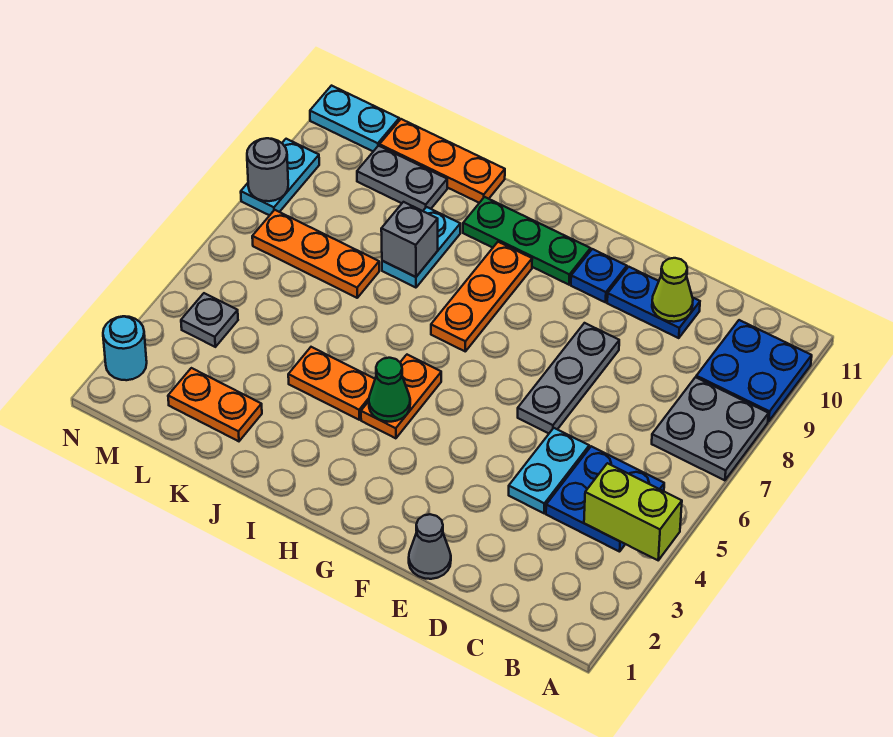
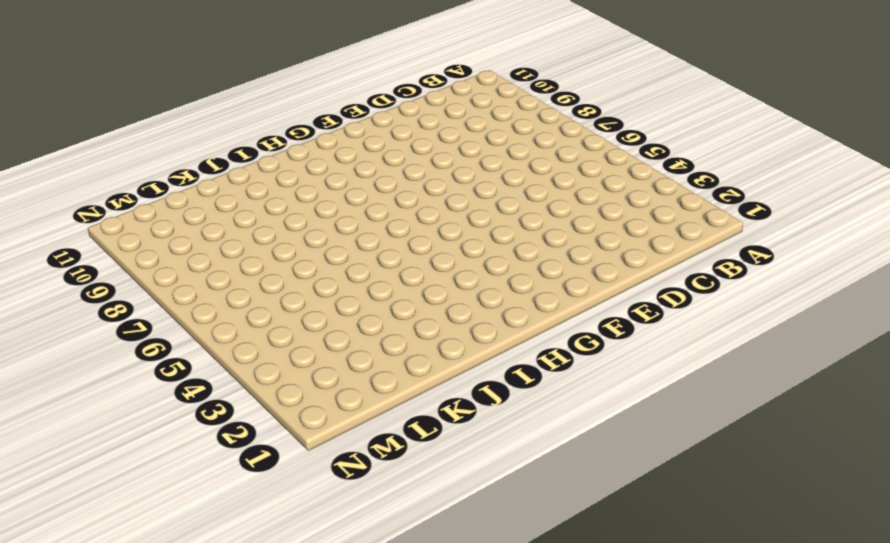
none -> grey 2x2 plate [652,377,769,480]
none -> blue 2x2 plate [696,320,812,421]
none -> blue 2x2 plate [546,446,664,552]

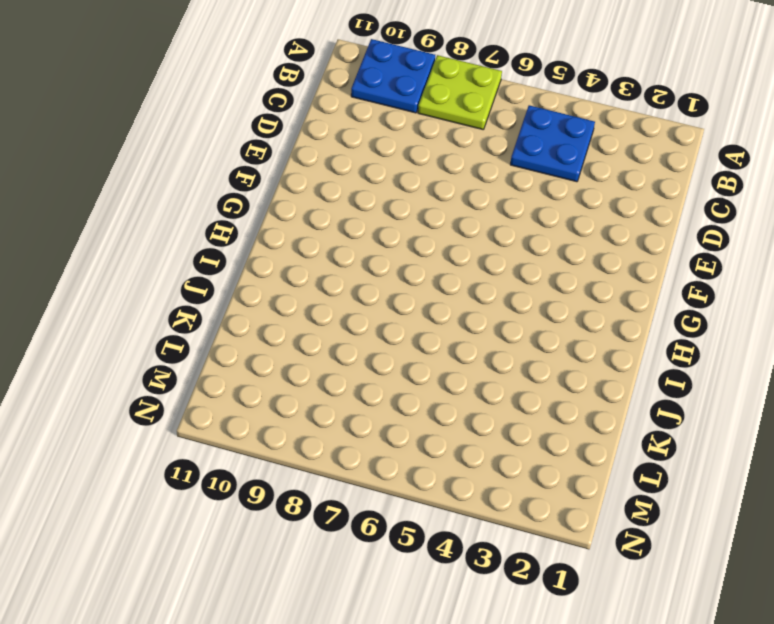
lime 2x2 plate [418,55,502,130] -> grey 2x2 plate [652,377,769,480]
none -> cyan 1x2 plate [509,428,589,513]
none -> blue 1x2 plate [607,267,700,338]
none -> grey 1x1 cone [409,514,451,579]

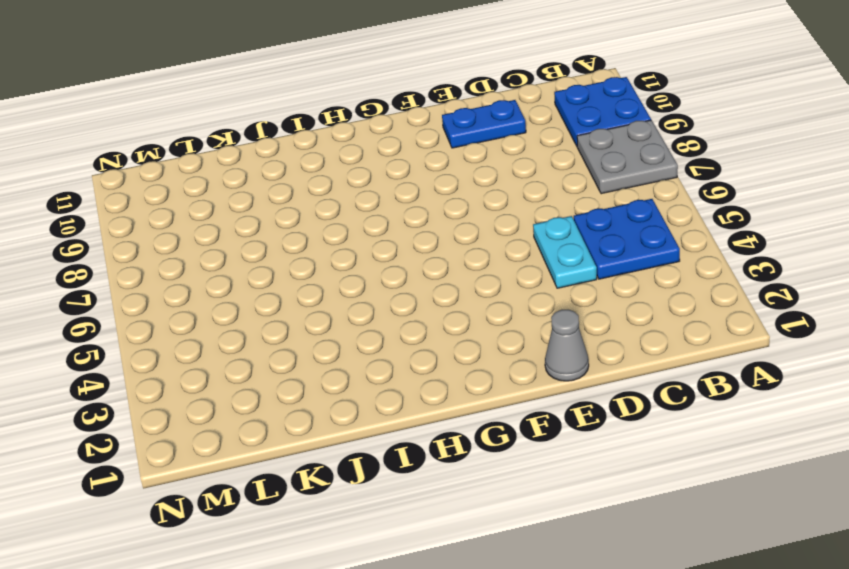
none -> grey 1x3 plate [518,323,619,433]
none -> blue 1x1 plate [571,249,627,302]
none -> green 1x3 plate [463,197,591,285]

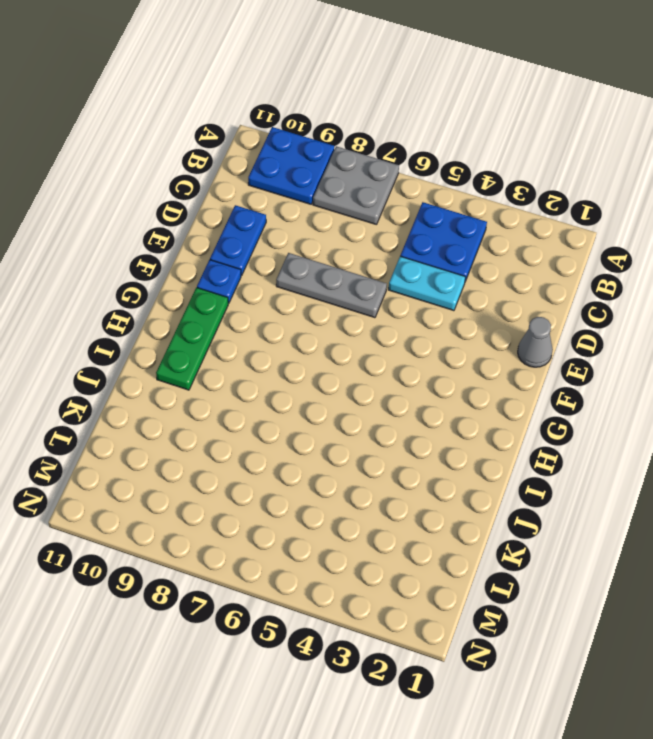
none -> orange 1x2 plate [361,355,441,438]
none -> orange 1x3 plate [431,242,532,351]
none -> orange 1x2 plate [288,347,375,420]

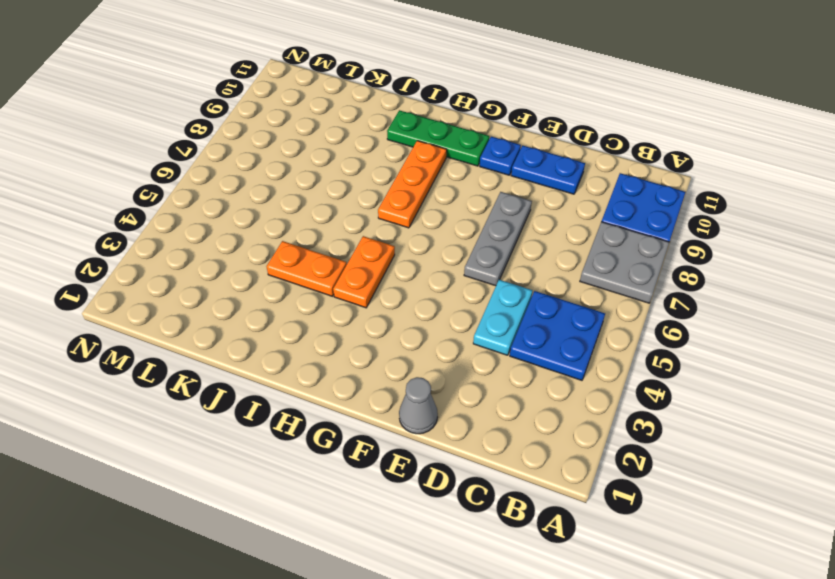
none -> cyan 1x2 plate [382,207,460,288]
none -> orange 1x3 plate [380,119,505,203]
none -> orange 1x2 plate [168,368,262,441]

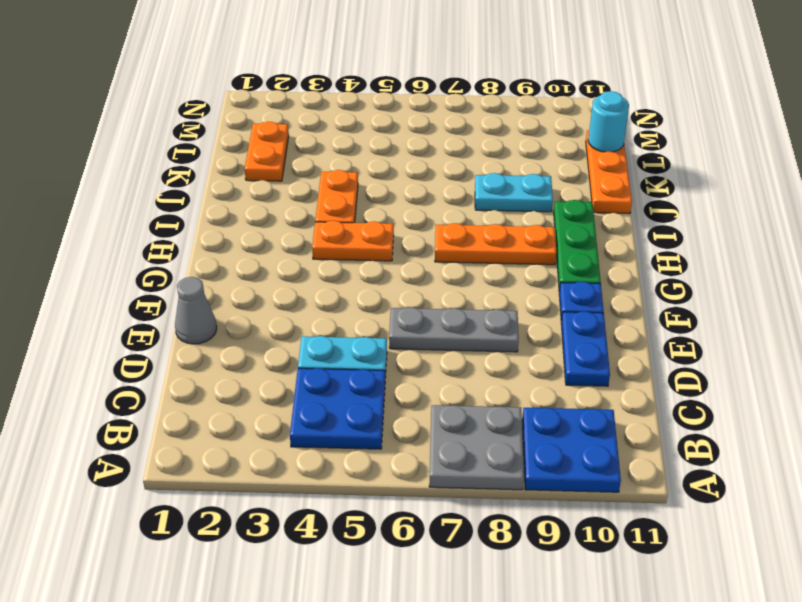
cyan 1x1 round brick [588,91,629,152] -> cyan 1x1 round brick moved to [103,316,147,380]
none -> orange 1x3 plate [252,210,379,298]
none -> grey 1x2 plate [357,146,447,211]
none -> grey 1x1 plate [181,293,238,347]

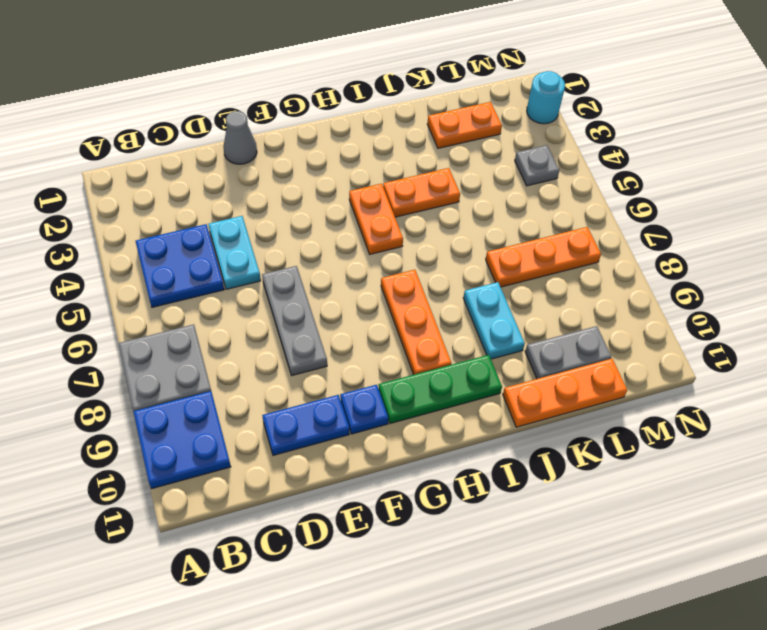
none -> cyan 1x2 plate [310,86,399,151]
none -> cyan 1x2 plate [241,139,319,215]
none -> lime 1x2 brick [584,463,682,560]

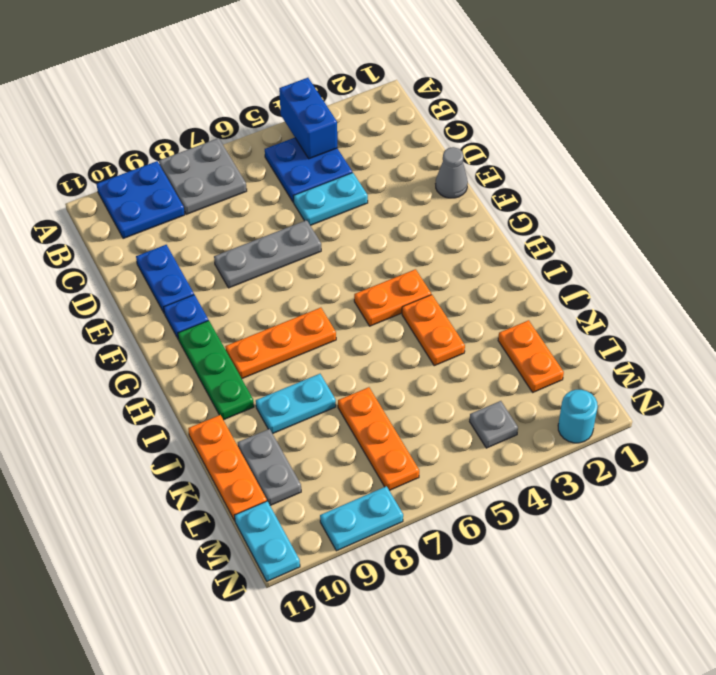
blue 1x2 brick [279,78,337,159] -> lime 1x2 brick [584,463,682,560]
none -> lime 1x1 cone [652,258,693,322]
none -> green 1x1 cone [369,358,410,422]
none -> grey 1x1 brick [381,202,438,277]

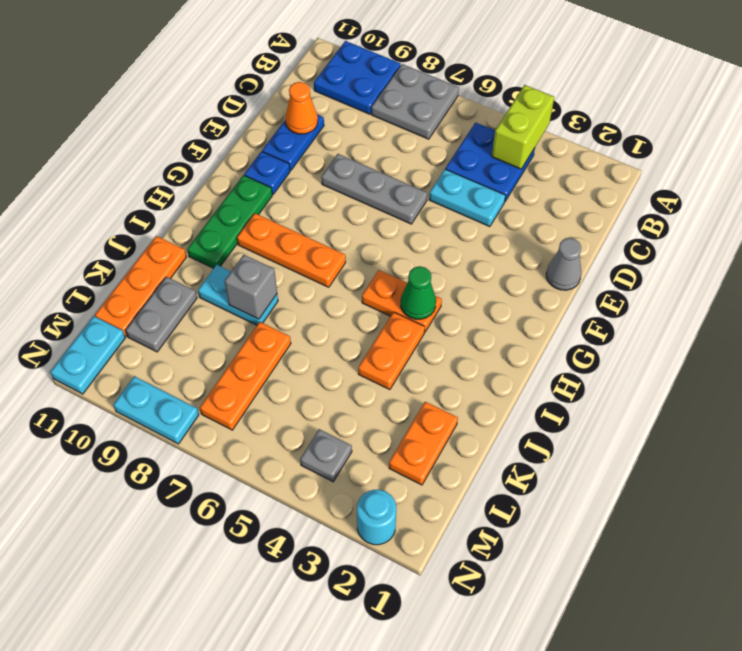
orange 1x1 cone [285,82,318,134] -> lime 1x1 cone [652,258,693,322]
none -> grey 1x1 round brick [247,138,288,201]

